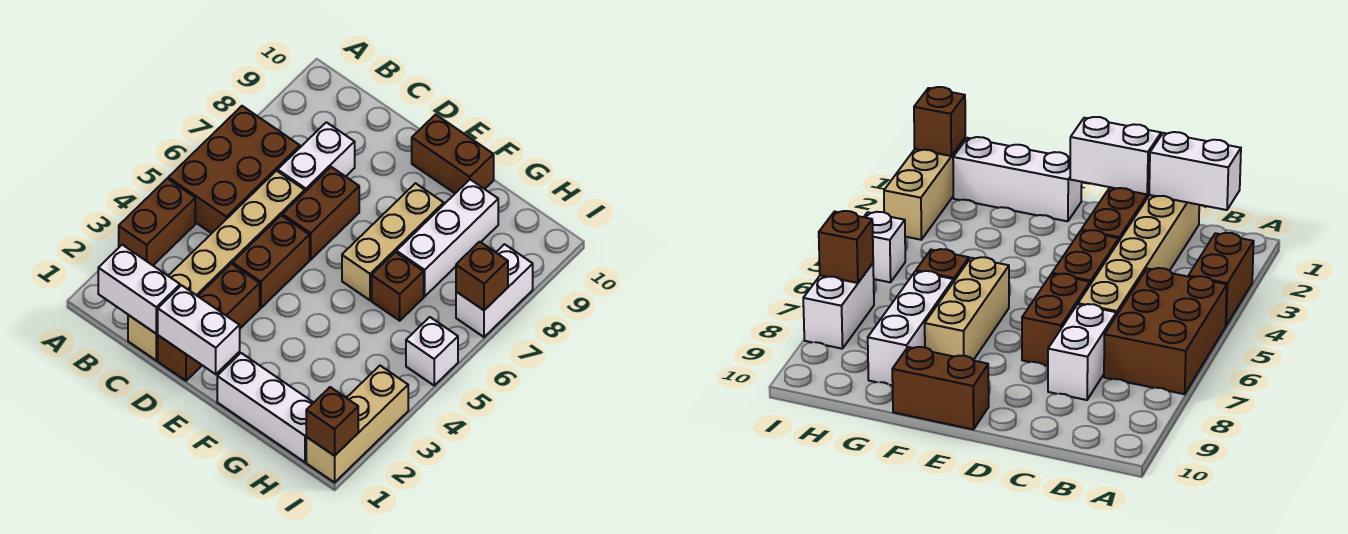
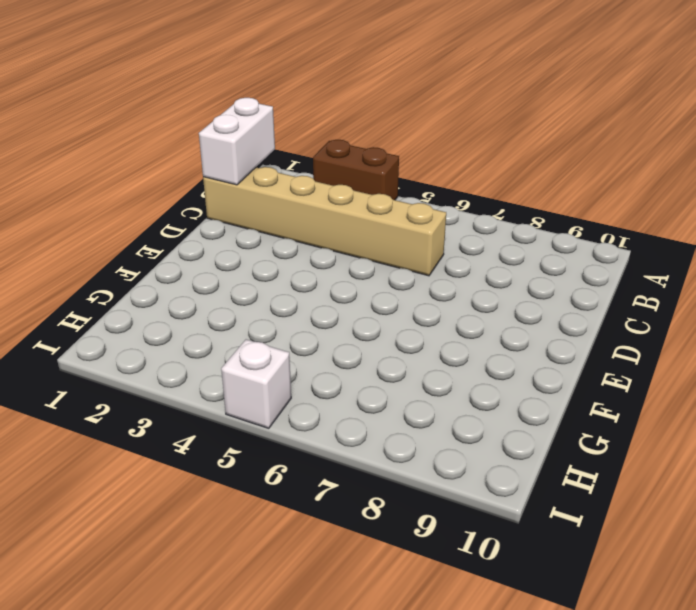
none -> brown 2x3 brick [168,106,300,233]
none -> white 1x2 brick [278,122,355,192]
none -> brown 1x3 brick [158,264,260,381]

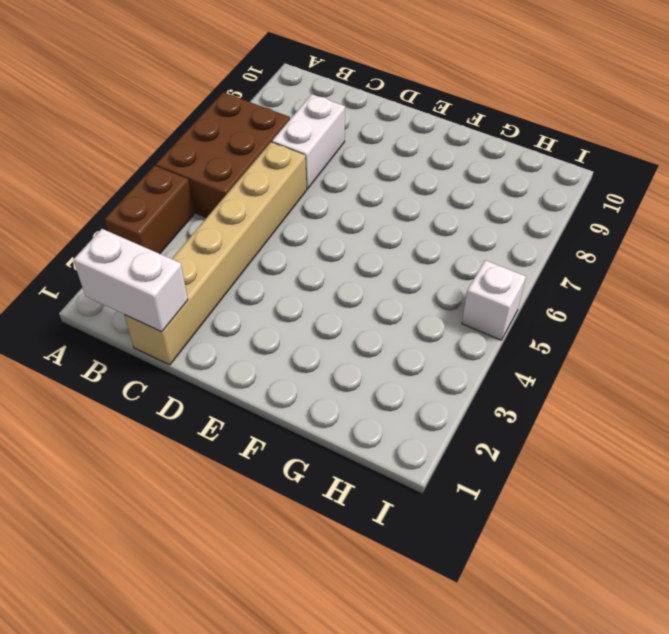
none -> brown 1x3 brick [158,264,260,381]
none -> brown 1x2 brick [233,215,310,308]
none -> brown 1x2 brick [282,167,359,260]

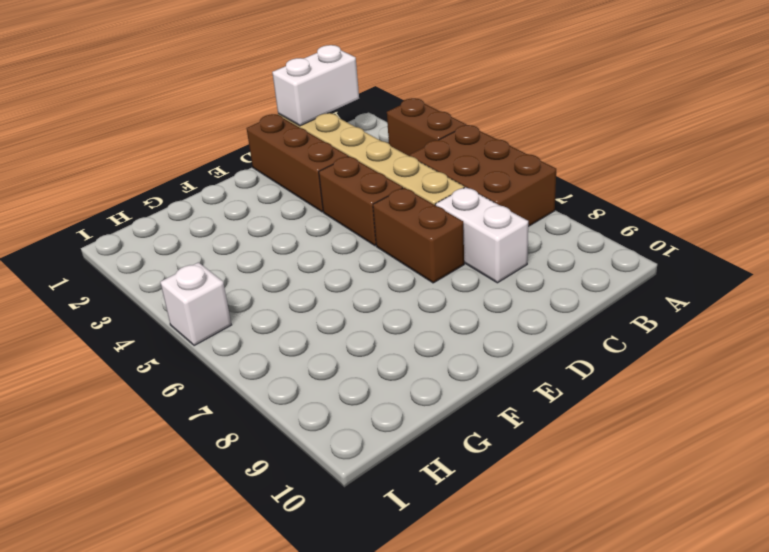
none -> brown 1x2 brick [412,114,494,193]
none -> white 1x3 brick [217,353,314,462]
none -> tan 1x3 brick [342,183,444,300]

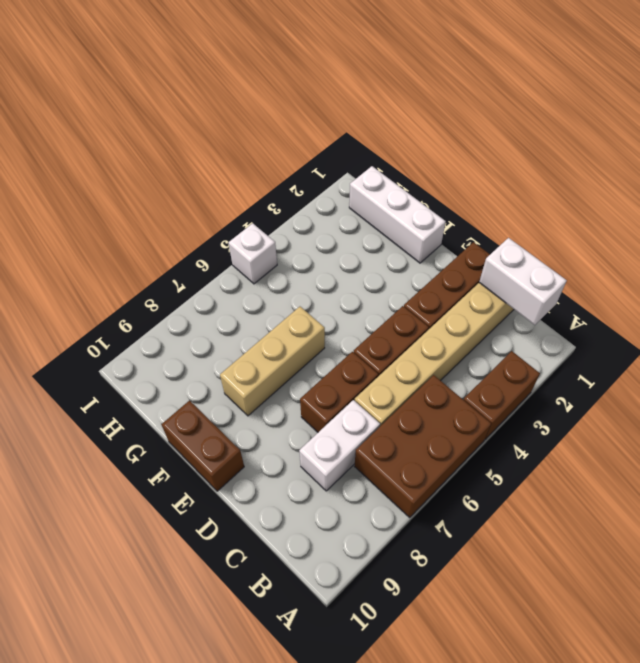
none -> brown 1x1 brick [372,252,424,321]
none -> white 1x3 brick [396,180,498,296]
none -> tan 1x3 brick [306,366,408,482]

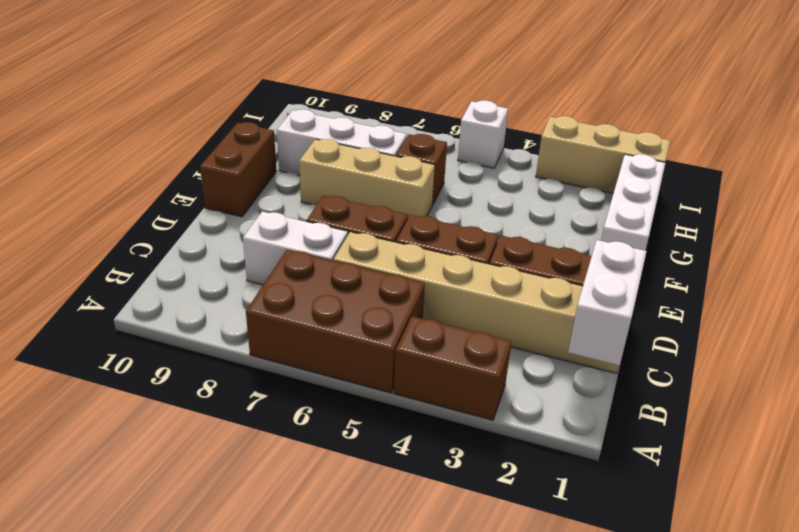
none -> white 1x2 brick [456,244,533,337]
none -> white 1x2 brick [158,285,240,374]
none -> brown 1x1 brick [306,387,358,456]

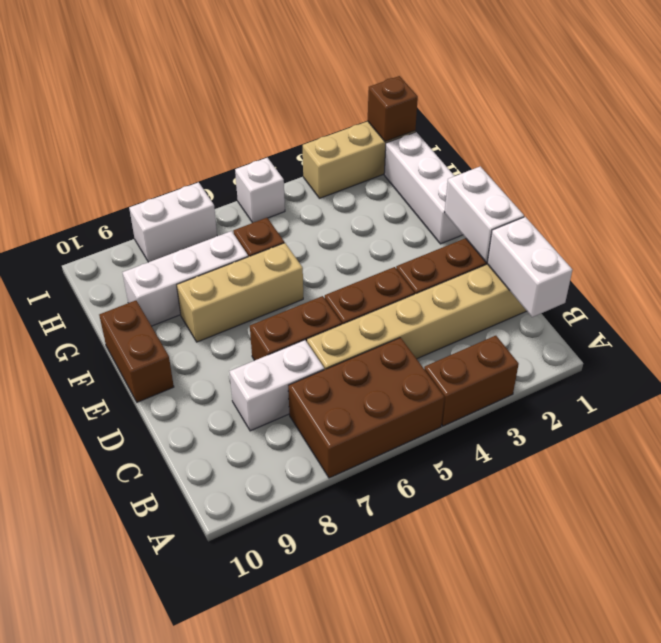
none -> brown 1x1 brick [456,242,508,310]

